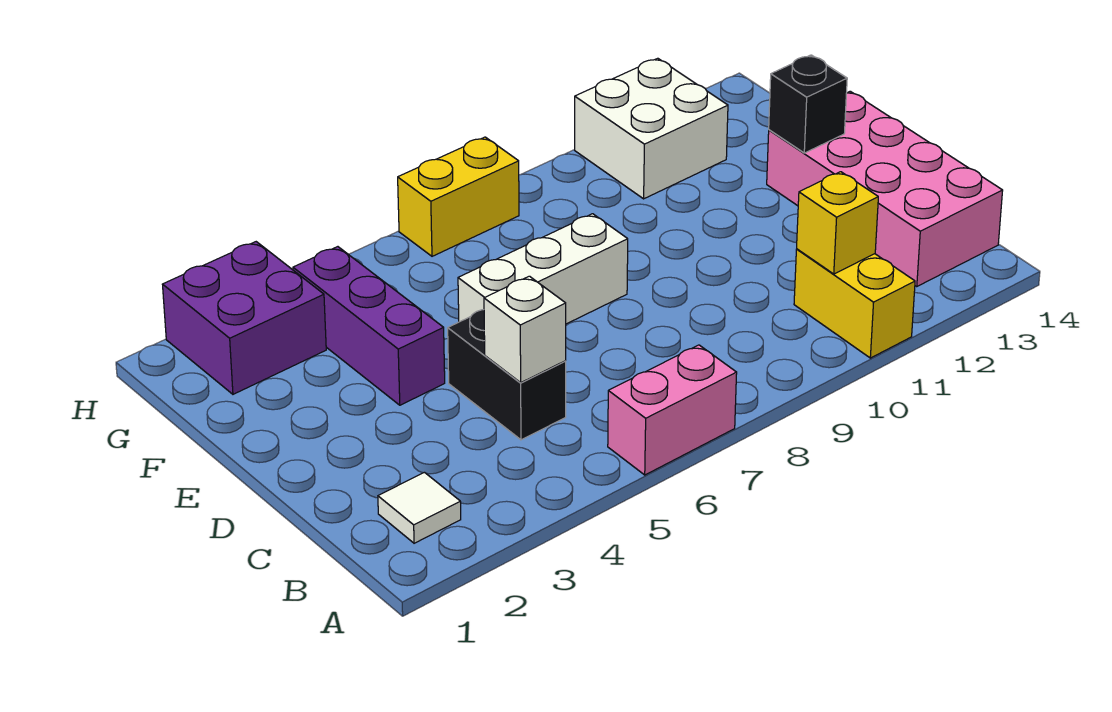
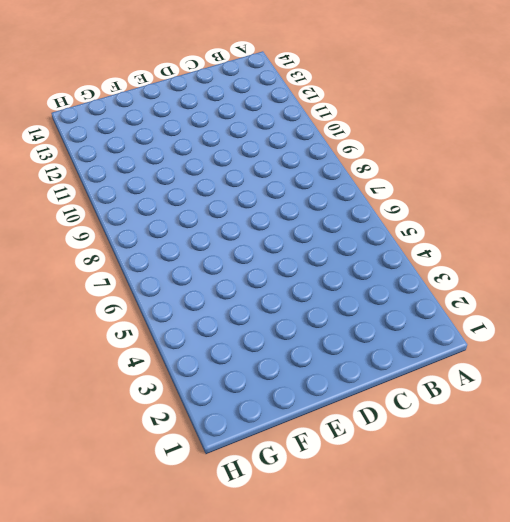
none -> pink 1x2 brick [608,345,737,475]
none -> yellow 1x2 brick [794,249,915,358]
none -> white 1x1 tile [378,472,461,543]

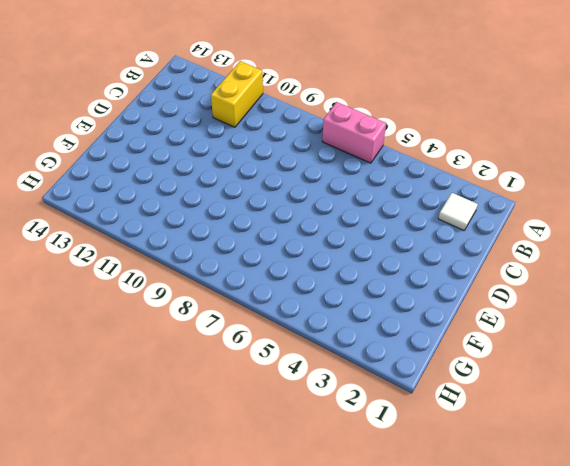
none -> pink 2x4 brick [767,91,1003,286]
none -> black 1x2 brick [448,310,566,440]
none -> purple 1x3 brick [293,247,445,405]

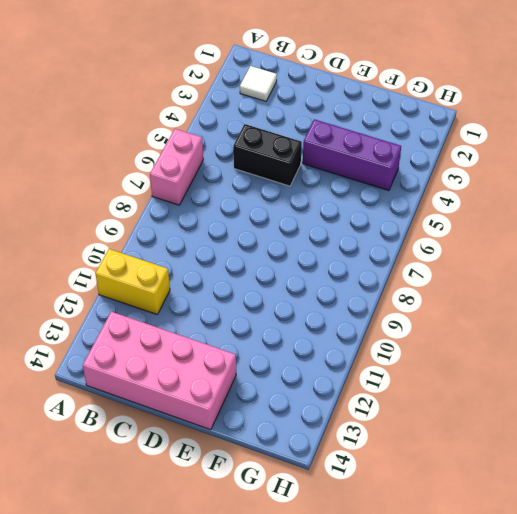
none -> white 1x3 brick [458,214,628,324]
none -> purple 2x2 brick [162,242,326,394]
none -> white 2x2 brick [575,58,728,199]

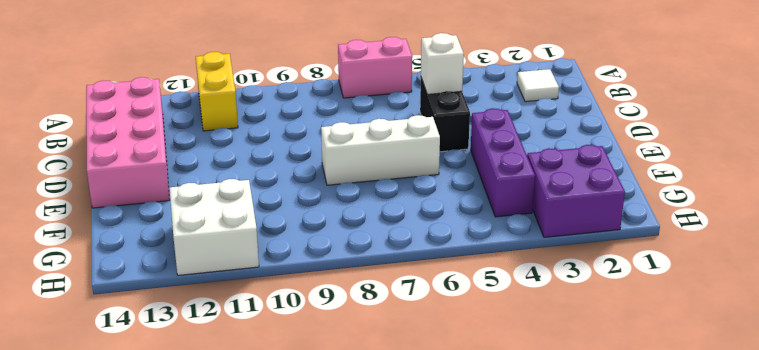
none -> yellow 1x2 brick [398,137,519,256]
none -> yellow 1x1 brick [797,172,878,274]
none -> black 1x1 brick [769,55,847,153]

